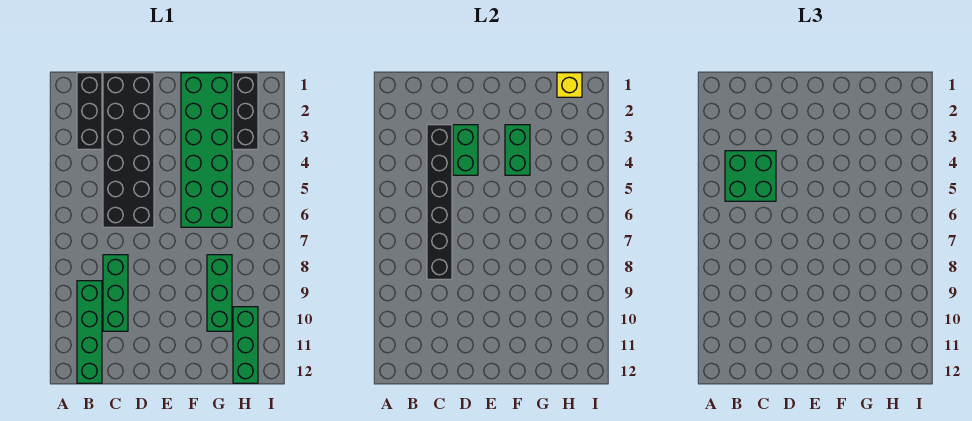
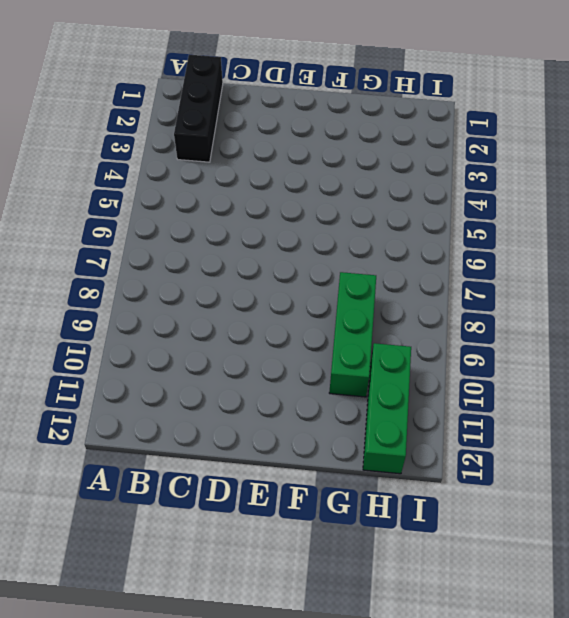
none -> green 1x4 brick [77,281,102,383]
none -> black 2x6 brick [103,73,154,227]
none -> green 1x3 brick [103,255,128,331]

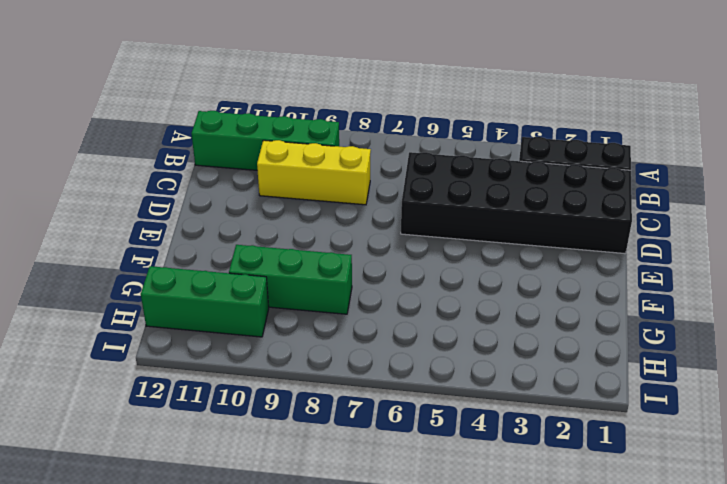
yellow 1x3 brick [257,140,371,205] -> green 1x3 brick [103,255,128,331]
none -> green 2x6 brick [181,73,232,227]
none -> black 1x3 brick [233,73,258,149]
none -> black 1x6 brick [427,125,452,279]

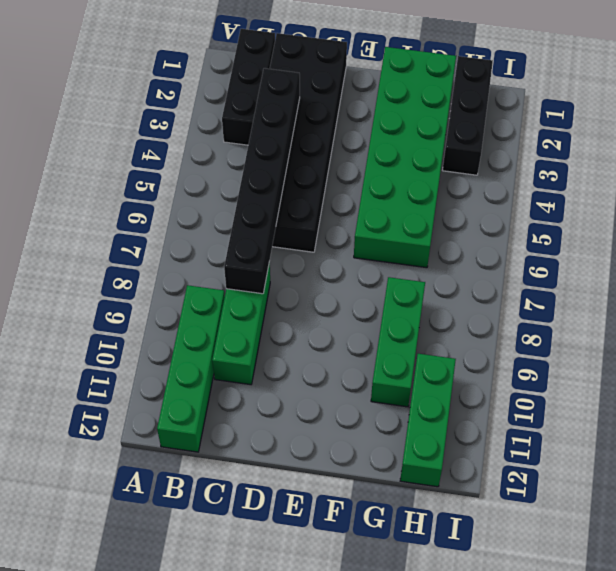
none -> green 1x2 brick [453,125,478,175]
none -> green 1x2 brick [505,125,530,175]
none -> yellow 1x1 brick [557,73,582,97]

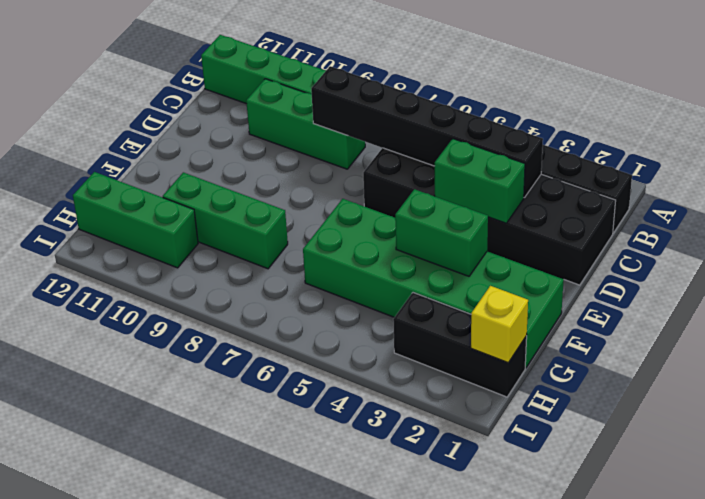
none -> green 2x2 brick [725,151,776,201]

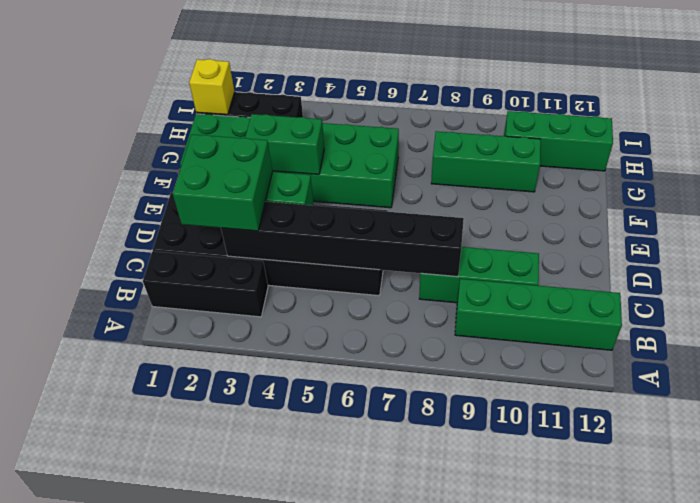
green 2x2 brick [173,134,272,231] -> green 2x2 brick moved to [725,151,776,201]

